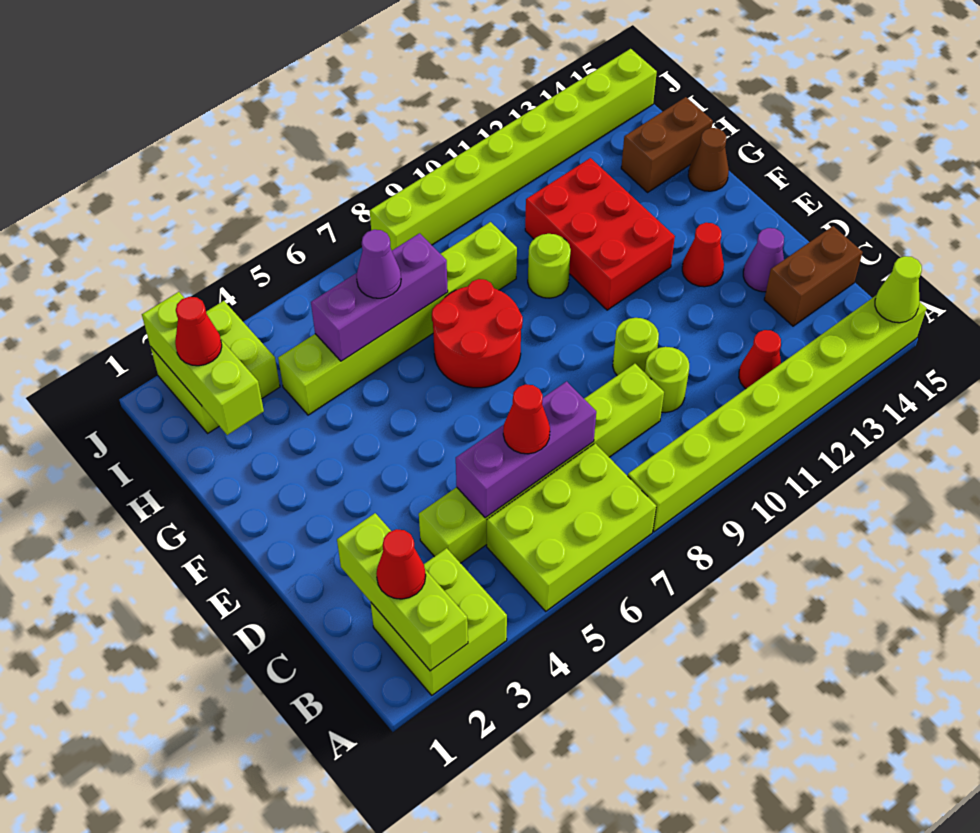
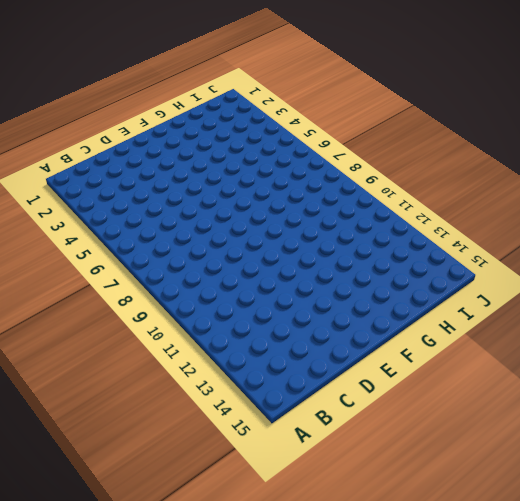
none -> lime 2x2 brick [371,548,507,695]
none -> lime 2x3 brick [487,443,656,611]
none -> lime 1x8 brick [628,296,927,532]

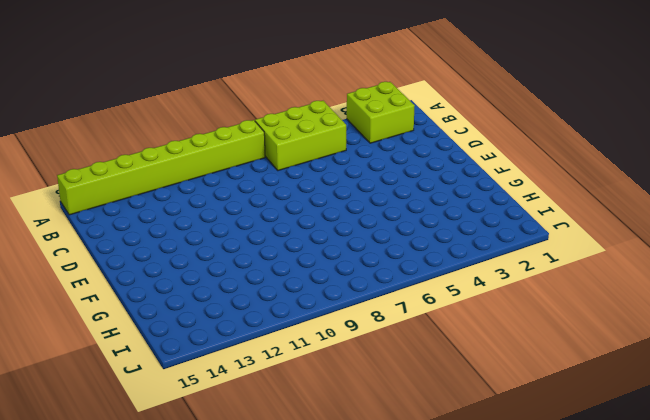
none -> red 1x1 cone [739,330,781,389]
none -> lime 1x6 brick [419,364,664,563]
none -> lime 1x1 round brick [645,347,689,413]

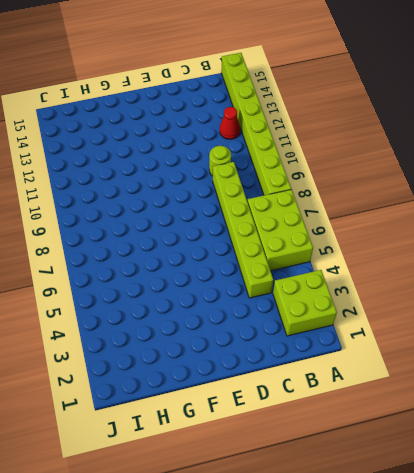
none -> brown 1x2 brick [764,226,863,326]
none -> lime 1x1 round brick [613,318,659,375]
none -> purple 1x1 cone [743,228,784,292]

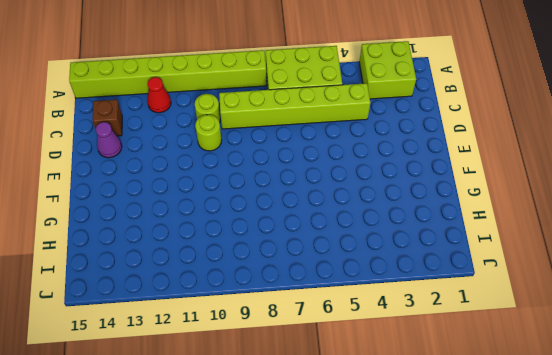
brown 1x1 brick [93,100,122,136] -> brown 1x2 brick [764,226,863,326]
none -> red 1x1 cone [682,223,724,287]
none -> red 2x2 round brick [432,279,523,388]
none -> red 2x3 brick [525,158,675,310]

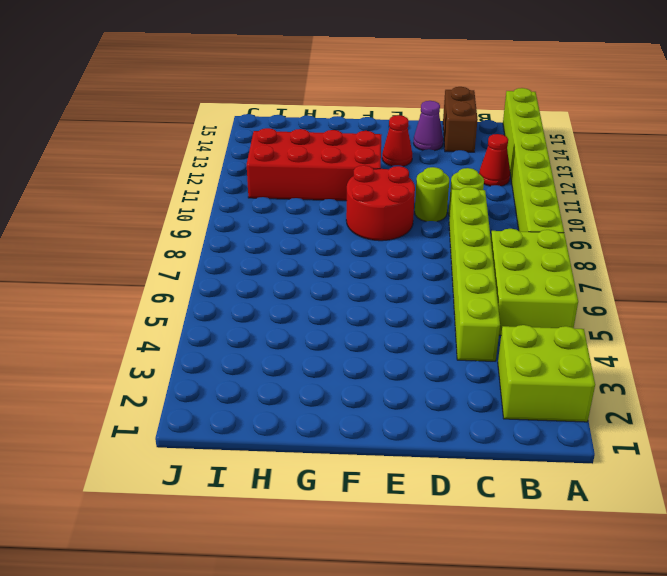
red 2x2 round brick [346,165,415,241] -> red 2x2 round brick moved to [432,279,523,388]
red 2x4 brick [247,128,382,201] -> red 2x3 brick [525,158,675,310]
none -> lime 1x1 round brick [528,234,571,298]
none -> brown 1x1 cone [688,128,729,191]
none -> lime 1x6 brick [278,222,517,415]

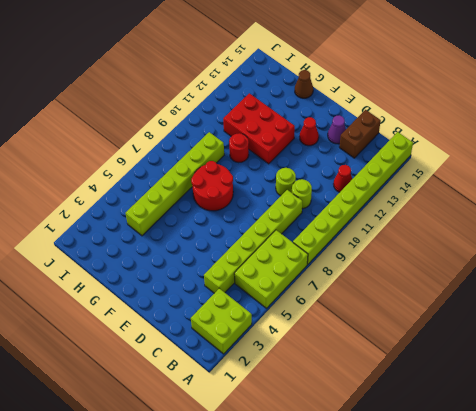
red 1x1 round brick [229,133,249,163] -> lime 1x1 round brick [528,234,571,298]
none -> brown 1x2 brick [621,97,713,192]
none -> lime 2x2 brick [151,301,280,433]
none -> lime 1x8 brick [370,49,657,250]

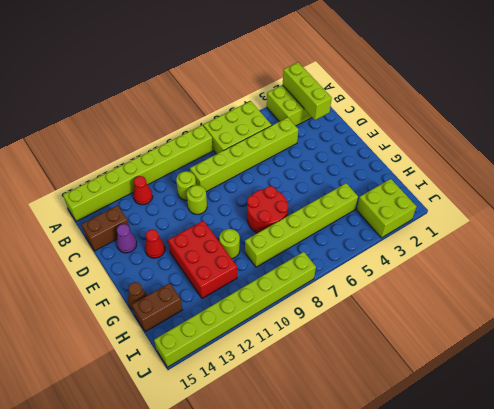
none -> lime 1x1 cone [875,256,922,323]
none -> purple 1x3 brick [456,381,596,518]
none -> lime 1x3 brick [142,292,264,435]

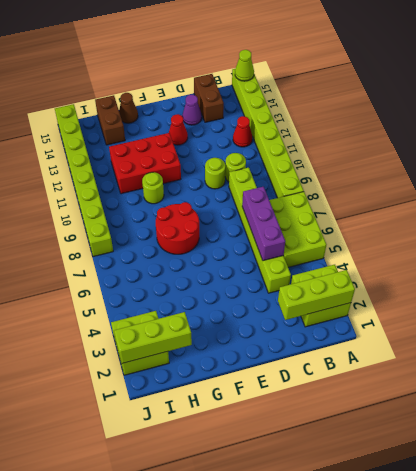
none -> lime 1x6 brick [278,222,517,415]
none -> purple 1x3 brick [311,233,448,361]
none -> red 1x1 cone [376,529,426,599]

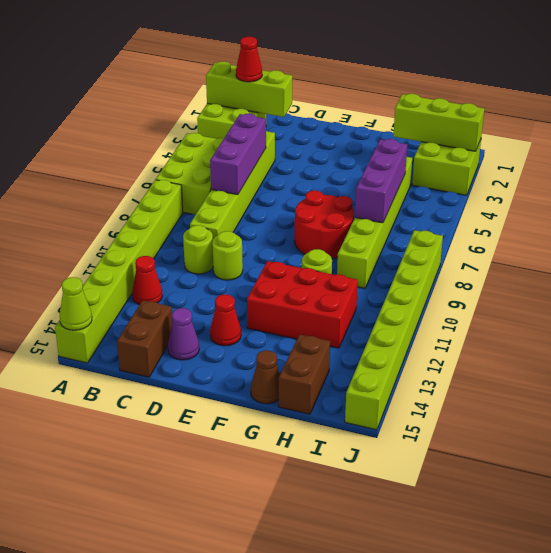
none -> red 1x1 cone [503,384,550,454]
none -> purple 1x1 cone [357,230,401,298]
none -> red 1x1 cone [175,297,222,366]

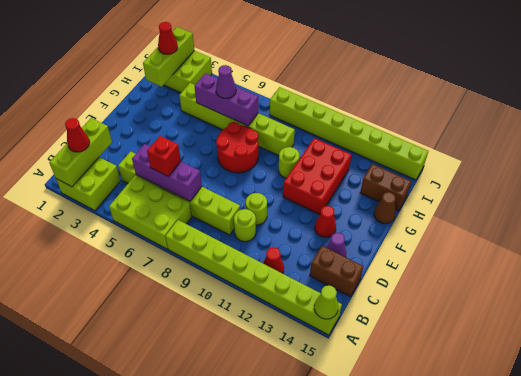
red 1x1 brick [147,136,181,176] -> red 1x1 cone [503,384,550,454]

